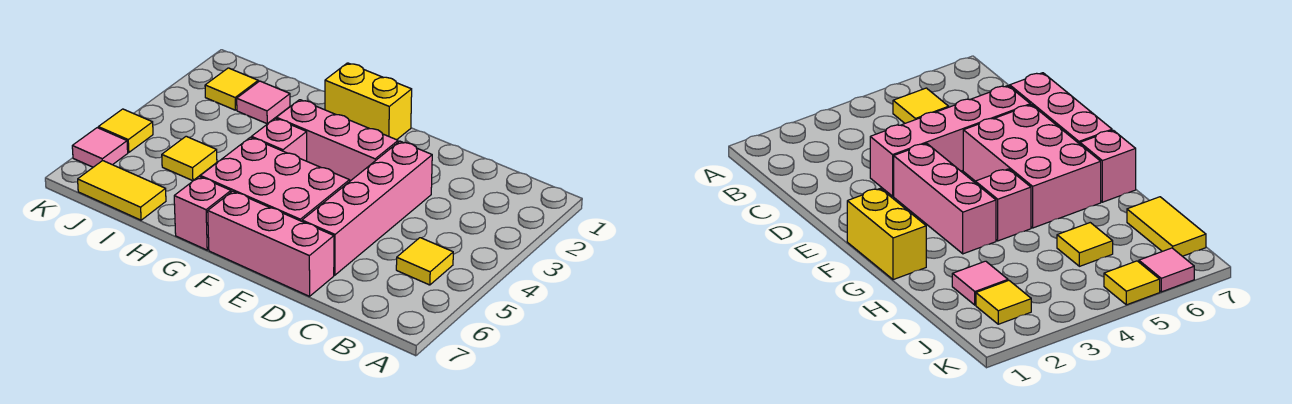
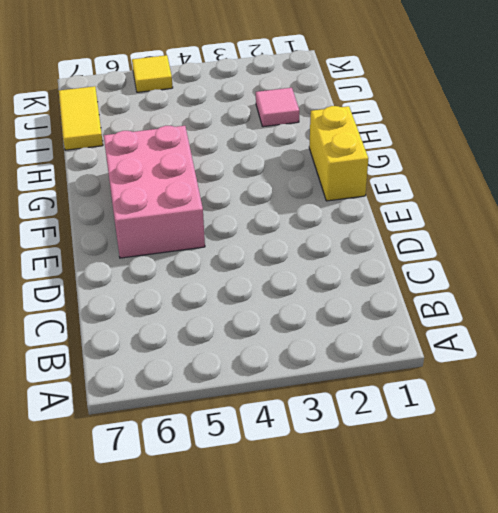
none -> yellow 1x1 tile [396,238,453,285]
none -> pink 1x4 brick [302,141,432,275]
none -> pink 1x3 brick [208,191,334,296]

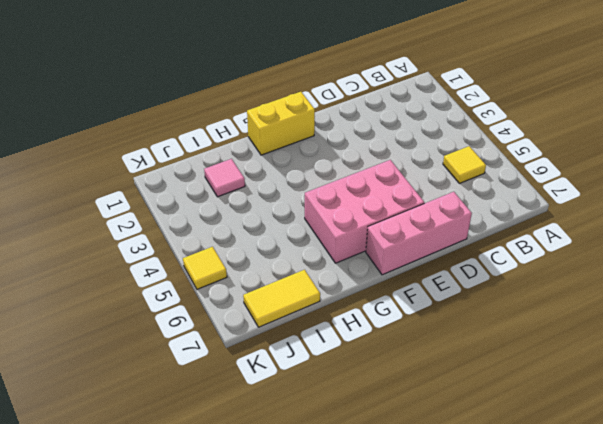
none -> pink 1x4 brick [302,141,432,275]
none -> pink 1x3 brick [276,100,398,181]
none -> pink 1x1 brick [252,118,307,161]

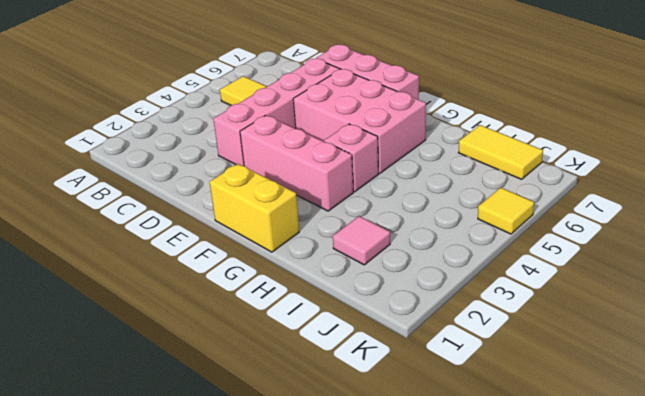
none -> pink 1x1 brick [174,177,231,250]
none -> yellow 1x1 tile [162,136,217,181]
none -> yellow 1x1 tile [205,68,258,110]

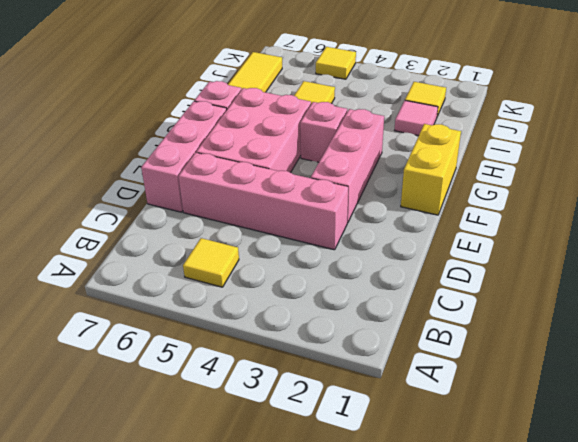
none -> pink 1x1 tile [72,128,128,167]

